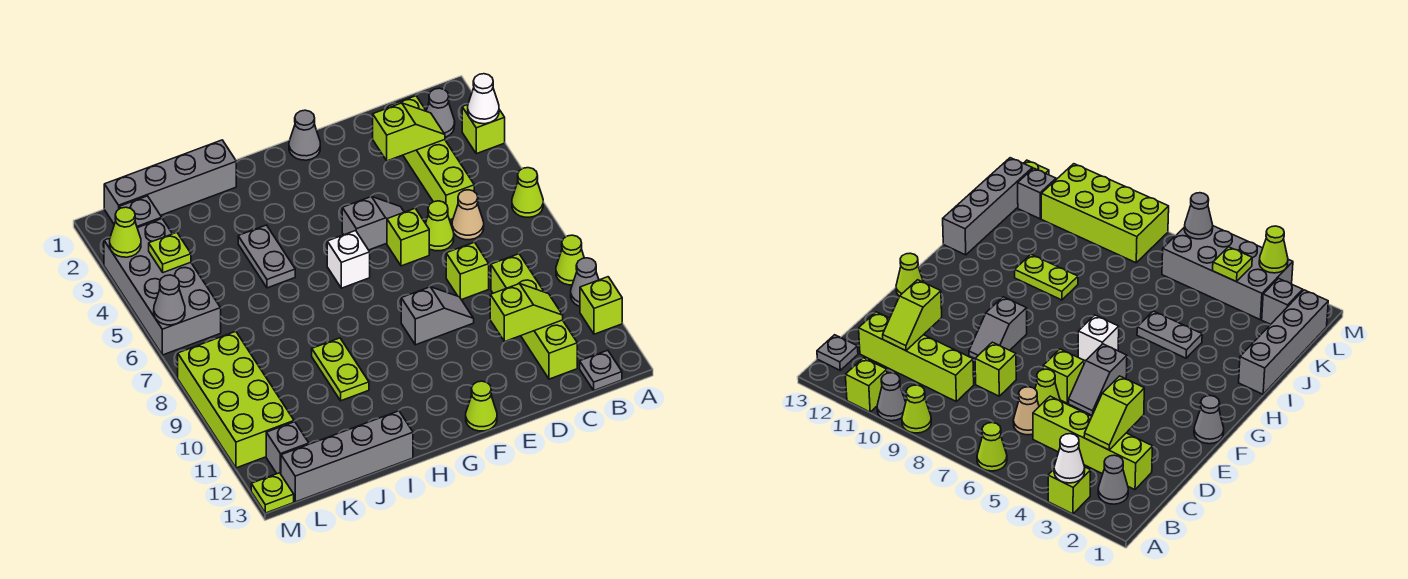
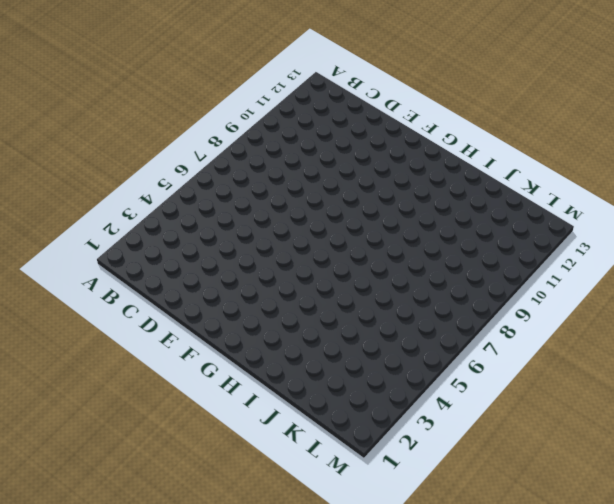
none -> lime 1x1 brick [462,105,505,154]
none -> lime 1x1 cone [512,168,543,217]
none -> lime 1x1 cone [556,235,584,285]
none -> grey 1x1 cone [571,258,599,307]

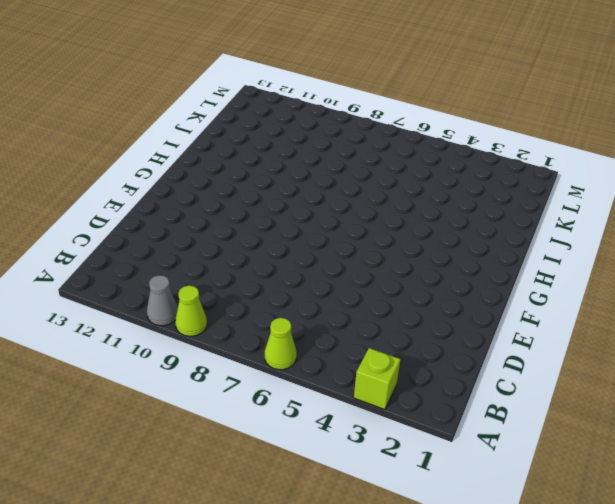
none -> lime 1x1 brick [580,277,622,334]
none -> grey 1x1 cone [426,88,455,137]
none -> grey 1x1 plate [580,350,622,390]
none -> lime 1x4 brick [388,96,474,220]

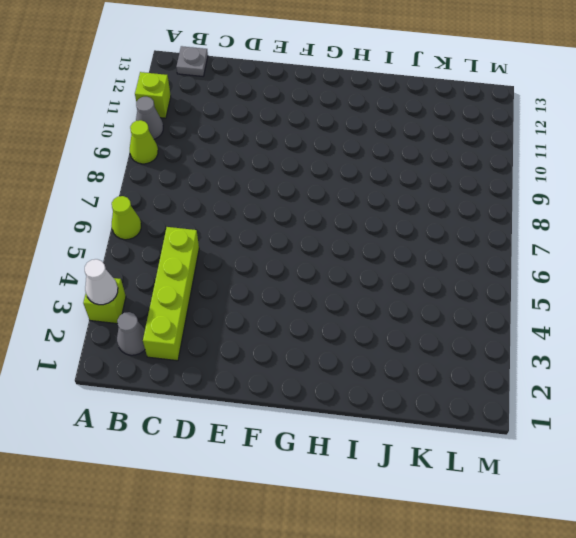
none -> tan 1x1 cone [452,190,484,240]
none -> lime 1x4 brick [491,254,577,379]
none -> lime 1x1 cone [425,201,454,251]
none -> lime 1x1 brick [446,242,489,300]

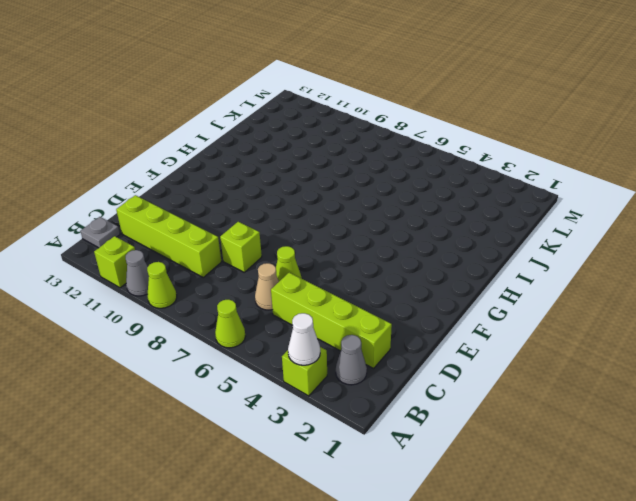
none -> grey 1x2 slope [342,197,404,250]
none -> lime 1x1 brick [387,208,429,266]
none -> grey 1x2 slope [401,287,474,345]
none -> grey 1x1 cone [289,110,320,160]

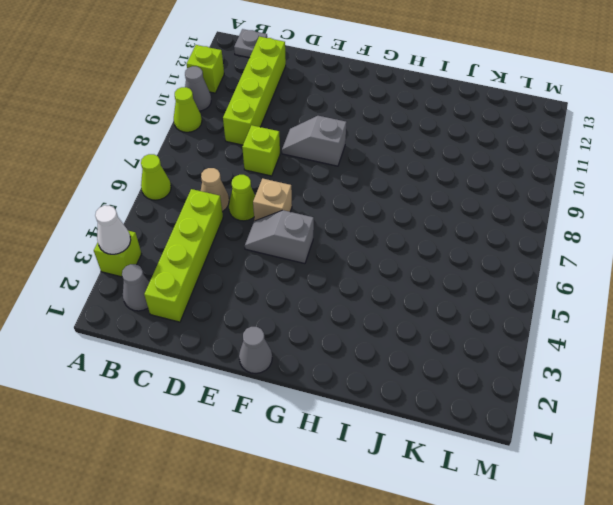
tan 1x1 brick [253,179,292,221] -> lime 1x1 brick [387,208,429,266]
none -> lime 1x1 cone [466,381,497,431]
none -> white 1x1 brick [327,231,370,288]
none -> grey 1x4 brick [104,140,236,224]
none -> grey 1x2 plate [238,225,295,288]

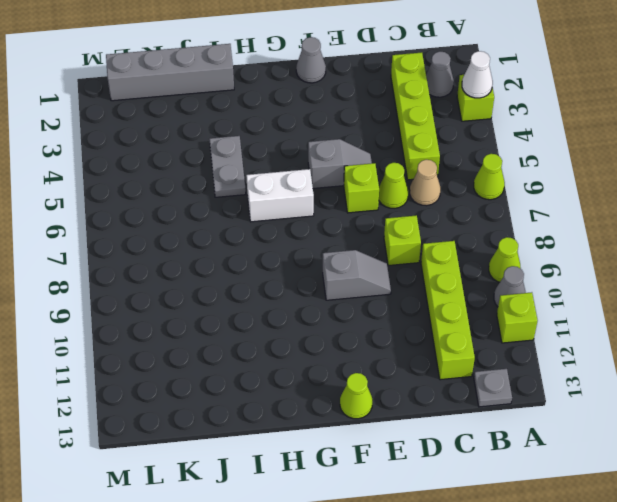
white 1x2 brick [246,169,314,222] -> white 1x1 brick [327,231,370,288]
none -> lime 1x2 plate [312,338,369,401]
none -> grey 1x4 brick [281,411,413,502]
none -> grey 1x1 brick [119,196,162,228]
none -> grey 2x4 brick [104,219,221,355]

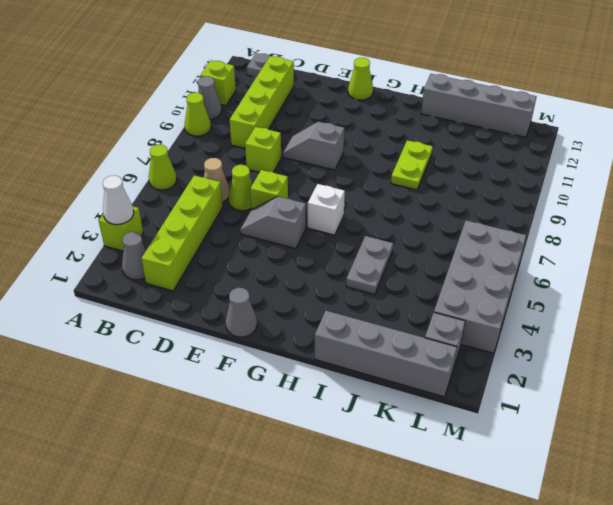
none -> lime 2x4 brick [178,331,294,468]
none -> grey 1x1 brick [266,422,309,474]
none -> lime 1x1 plate [251,473,294,513]
none -> lime 1x2 slope [373,103,445,161]

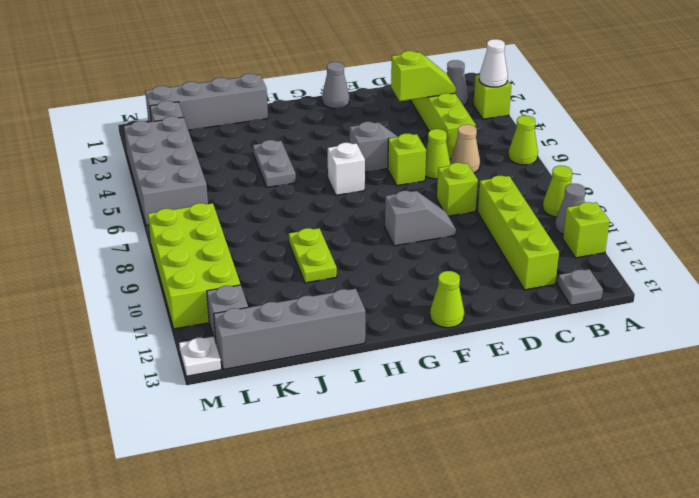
white 1x1 plate [179,337,221,376] -> lime 1x1 plate [251,473,294,513]
none -> lime 1x2 slope [490,284,563,342]
none -> lime 1x1 plate [149,232,191,273]
none -> lime 1x1 cone [110,207,141,257]
none -> grey 1x1 cone [154,275,185,325]

